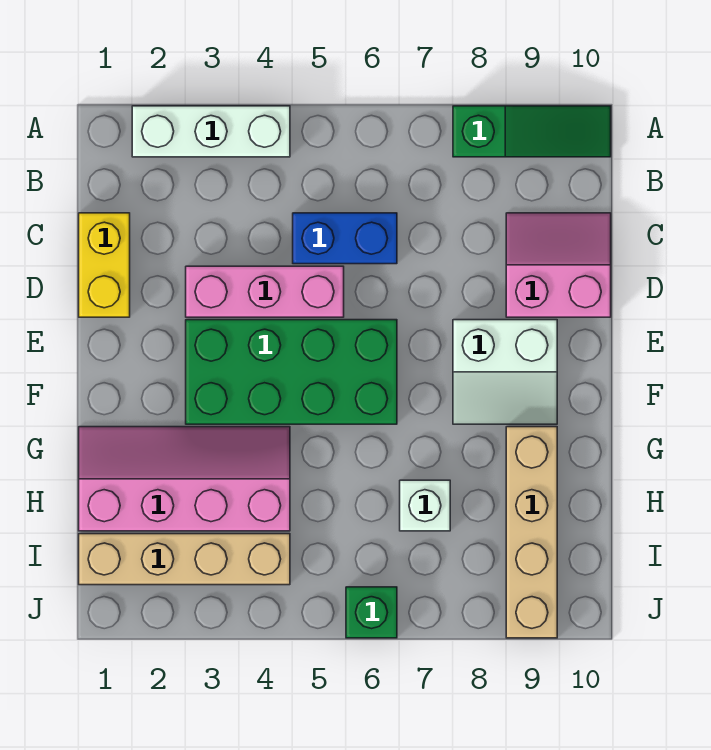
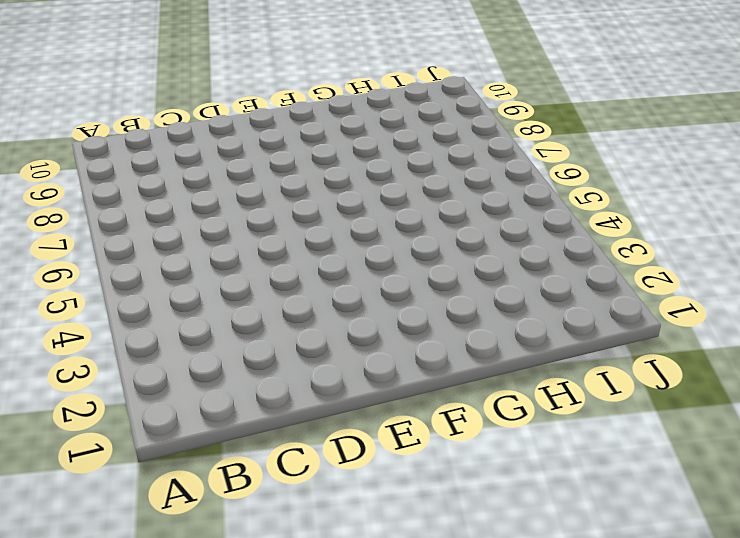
none -> white 1x3 brick [132,106,290,157]
none -> green 1x3 slope [453,106,611,157]
none -> yellow 1x2 brick [79,213,130,317]

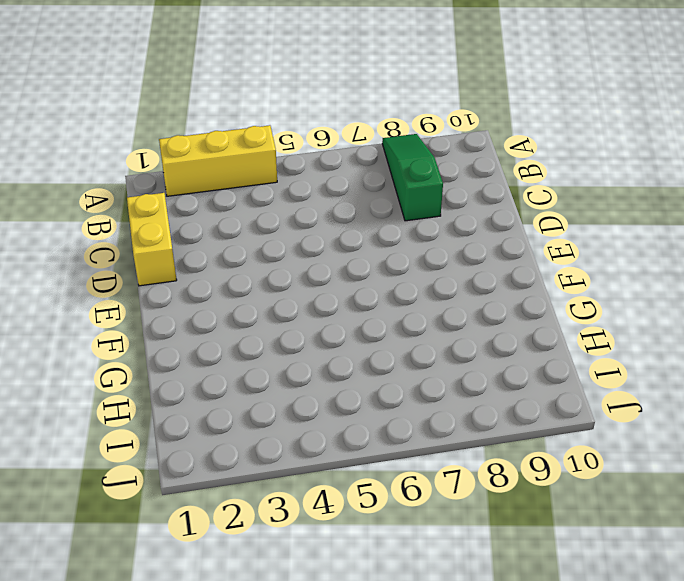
yellow 1x3 brick [159,125,277,196] -> white 1x3 brick [132,106,290,157]
green 1x3 slope [382,134,443,221] -> green 1x3 slope turned to [453,106,611,157]
none -> blue 1x2 brick [293,213,397,264]
none -> pink 2x2 slope [506,213,611,317]
none -> pink 1x3 brick [186,266,344,317]

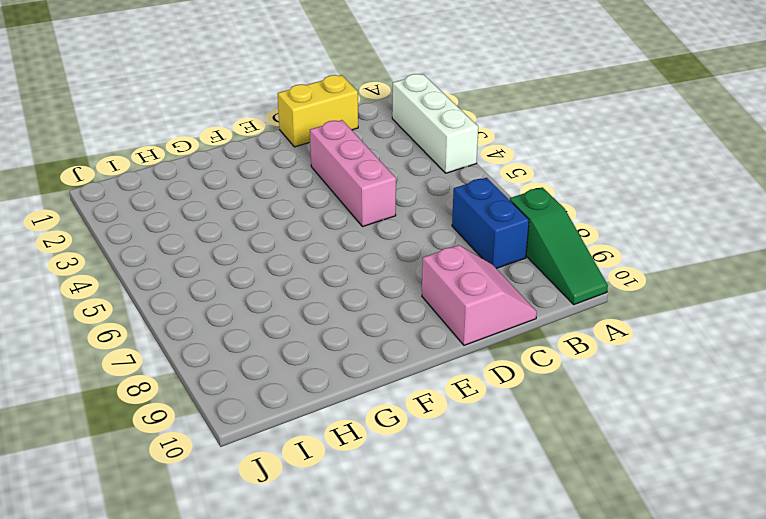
blue 1x2 brick [452,178,529,269] -> blue 1x2 brick moved to [293,213,397,264]
none -> green 2x4 brick [186,320,397,424]
none -> white 2x2 slope [453,320,557,424]
none -> pink 2x4 slope [79,427,290,531]

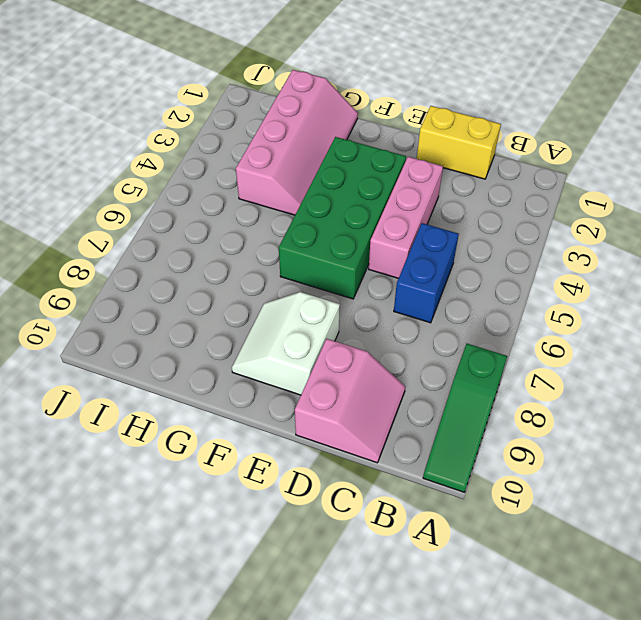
none -> white 1x3 brick [132,106,290,157]
none -> tan 1x4 brick [506,427,557,638]
none -> white 1x1 brick [400,480,450,531]

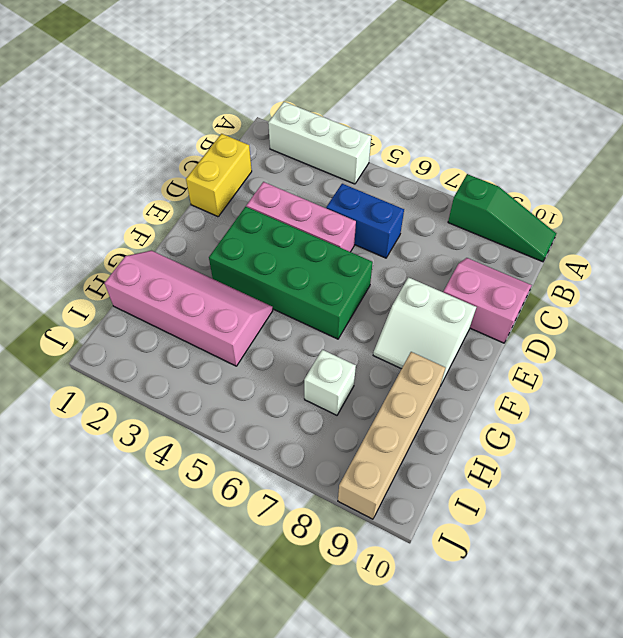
none -> tan 1x4 brick [79,534,290,585]
none -> green 1x1 brick [346,587,397,638]

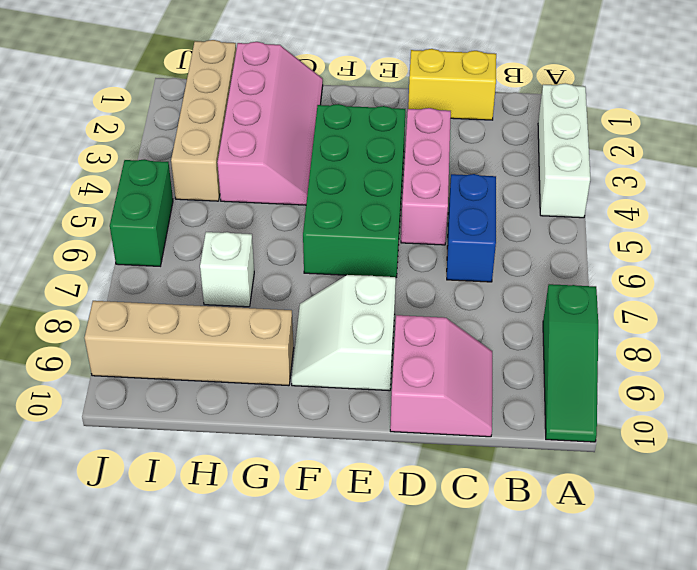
green 1x2 brick [110,159,173,266] -> green 1x1 brick [346,587,397,638]

